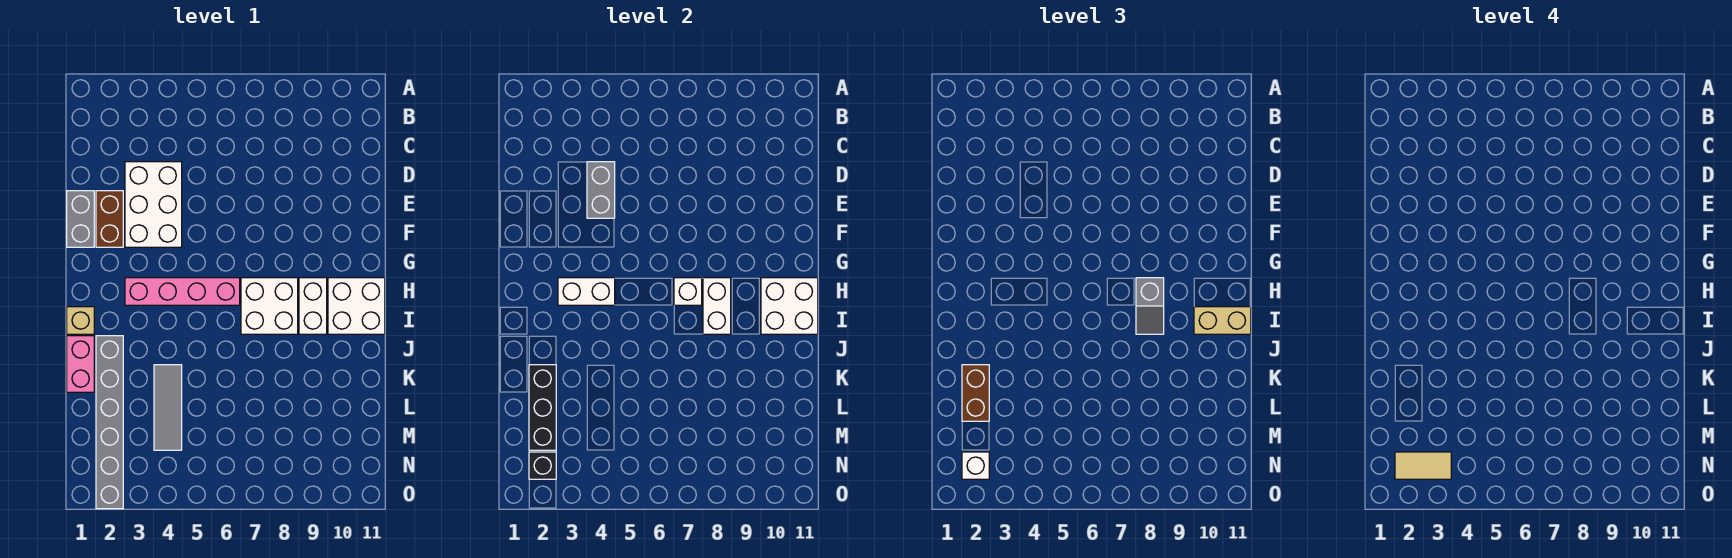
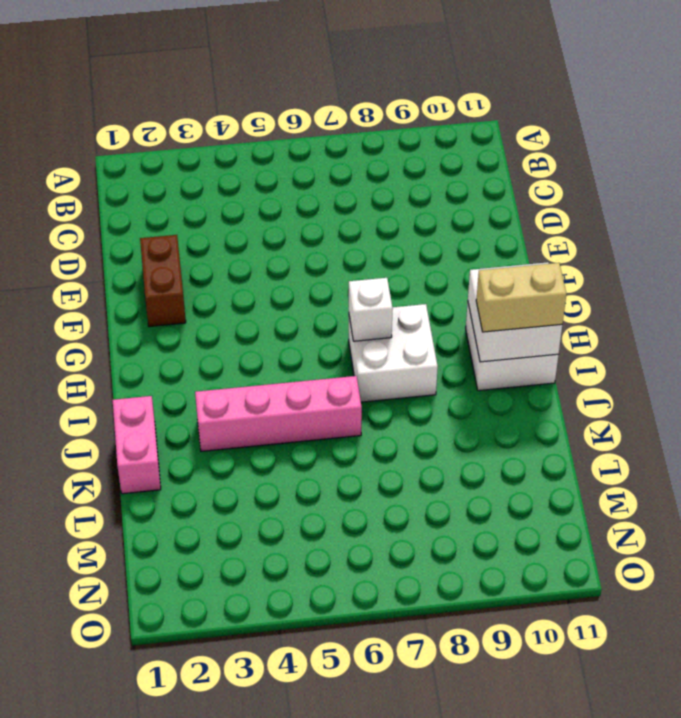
pink 1x4 brick [195,376,362,451] -> pink 1x4 brick moved to [125,278,240,305]
none -> white 2x3 brick [125,162,182,247]
none -> grey 1x2 brick [67,191,94,247]
none -> white 1x2 brick [299,278,327,334]

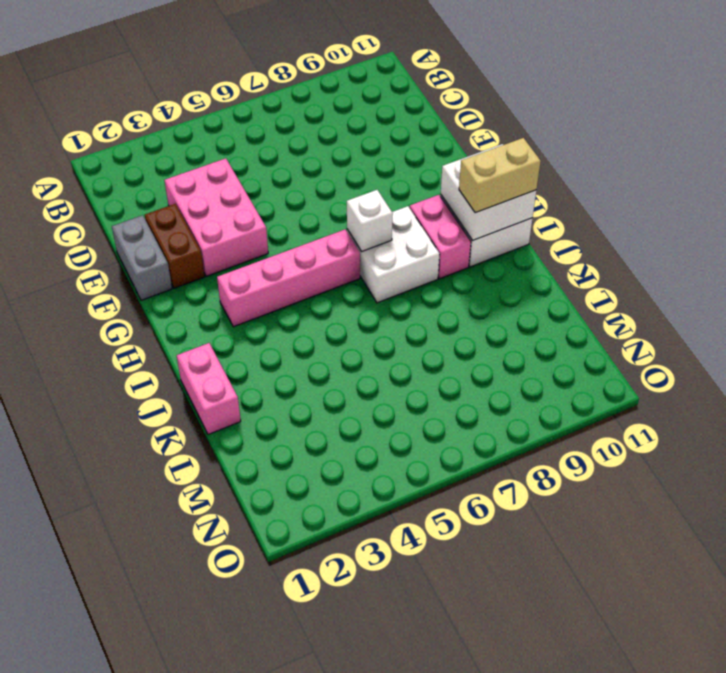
pink 2x3 brick [165,158,268,276] -> white 2x3 brick [125,162,182,247]
pink 1x2 brick [410,195,471,279] -> white 1x2 brick [299,278,327,334]
none -> tan 1x1 brick [67,307,94,334]
none -> grey 1x6 brick [96,336,123,509]
none -> grey 1x3 tile [154,365,182,450]

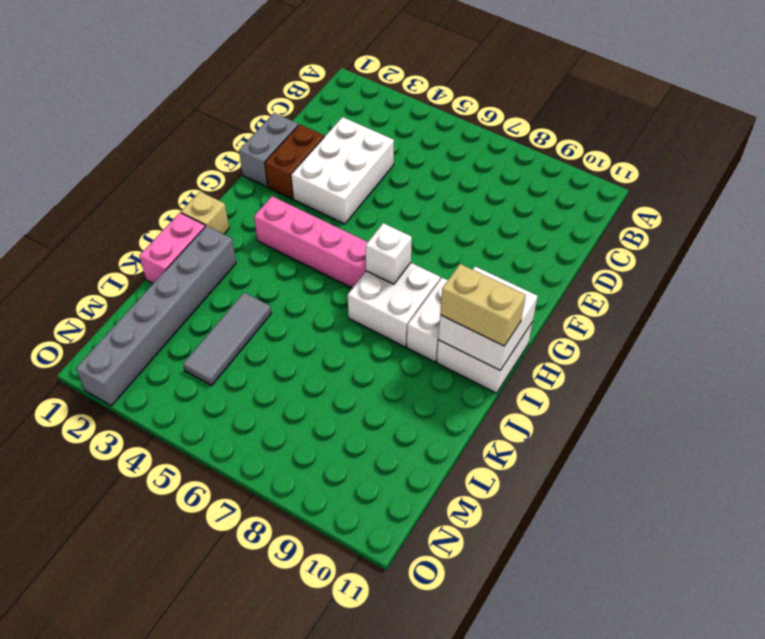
none -> grey 1x2 brick [587,162,615,218]
none -> white 1x2 brick [558,278,615,305]
none -> white 1x2 brick [703,278,731,334]

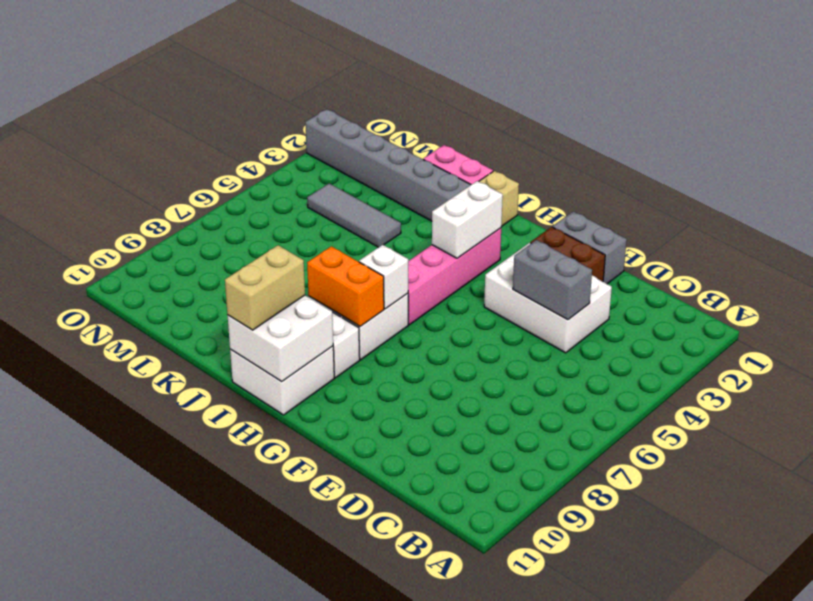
orange 1x2 brick [307,246,384,326] -> white 1x2 brick [703,278,731,334]
none -> black 1x3 brick [529,365,556,450]
none -> black 1x1 brick [529,452,556,479]
none -> grey 1x2 slope [1136,278,1164,334]

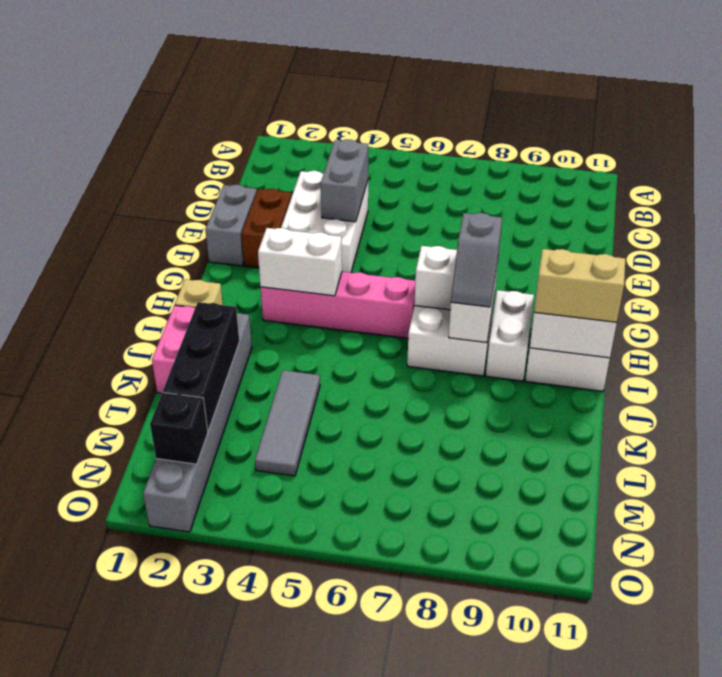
none -> brown 1x2 brick [962,365,989,421]
none -> white 1x1 brick [962,452,989,479]
none -> tan 1x2 tile [1395,452,1451,479]

